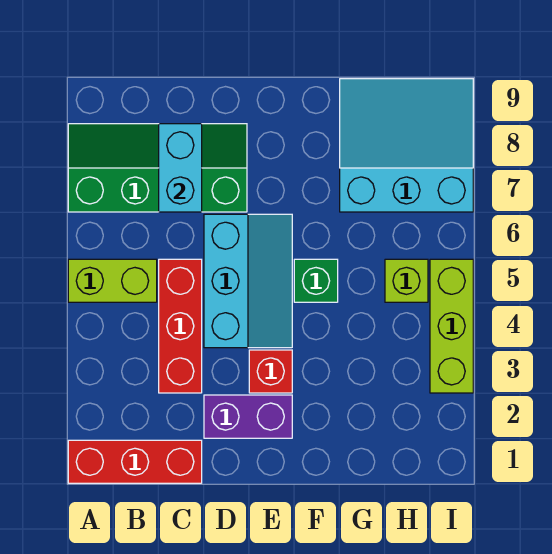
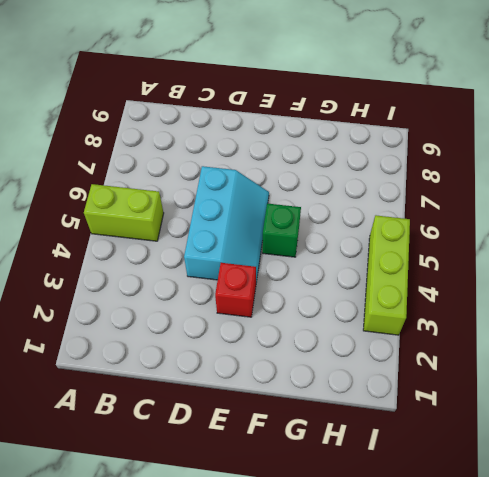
none -> red 1x3 brick [68,440,202,483]
none -> green 2x4 slope [68,124,247,212]
none -> red 1x3 brick [159,259,202,393]

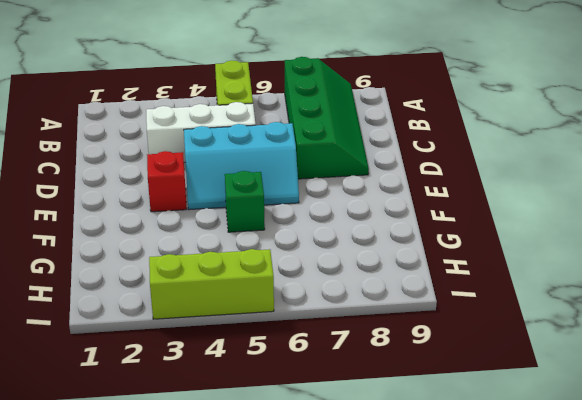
white 1x3 brick [146,102,256,162] -> red 1x3 brick [159,259,202,393]
none -> red 1x3 brick [68,440,202,483]
none -> purple 1x2 brick [204,395,292,438]
none -> cyan 3x3 slope [340,79,473,212]

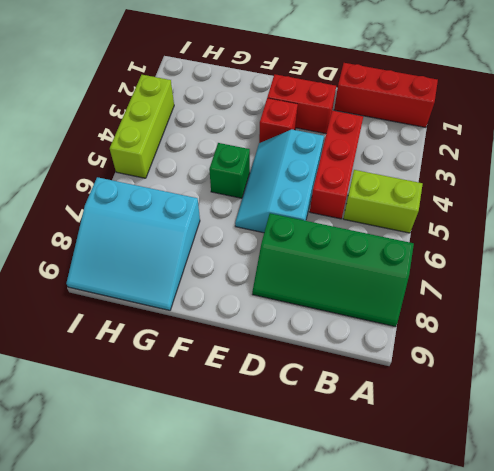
red 1x2 brick [267,74,336,134] -> purple 1x2 brick [204,395,292,438]
none -> lime 1x1 brick [385,259,428,302]
none -> cyan 1x2 brick [159,124,202,212]

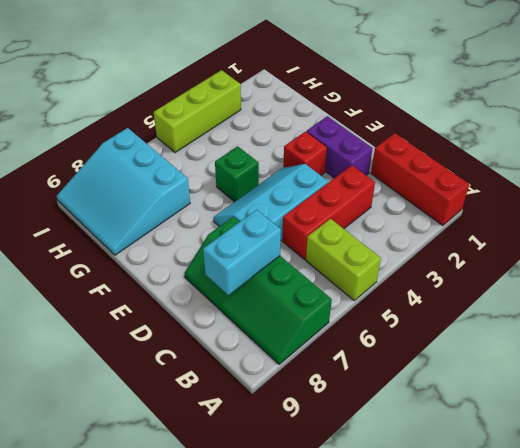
none -> lime 1x1 brick [385,259,428,302]

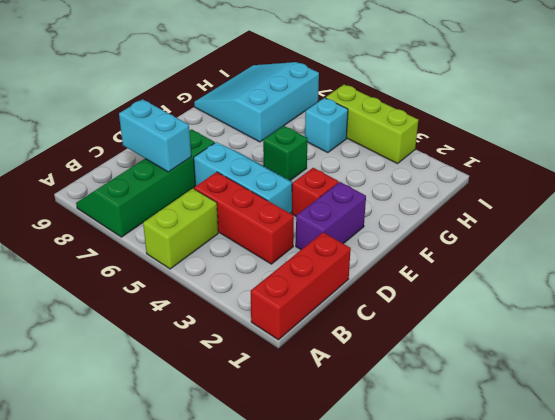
cyan 1x1 brick [305,98,348,153] -> lime 1x1 brick [385,259,428,302]

